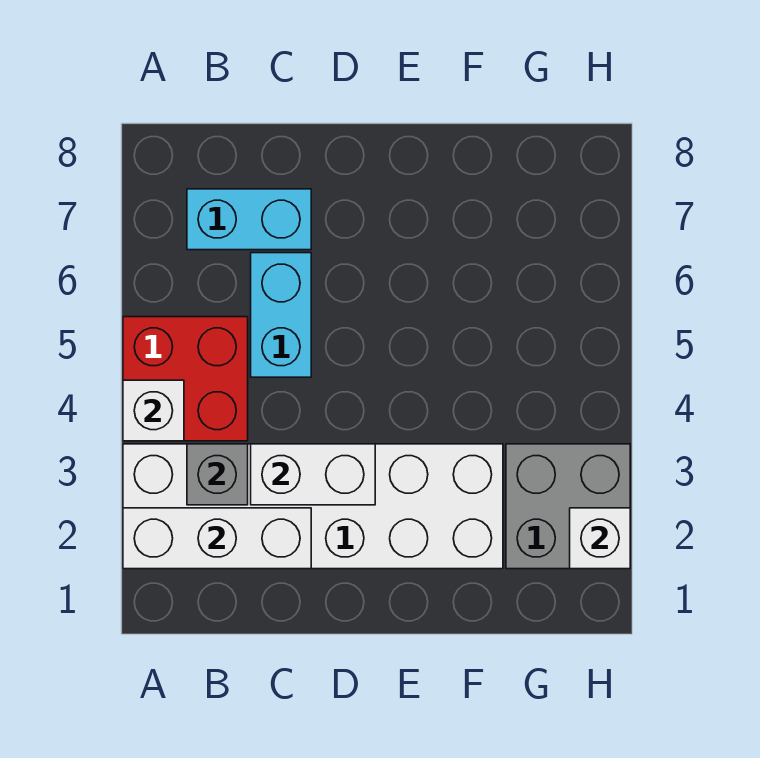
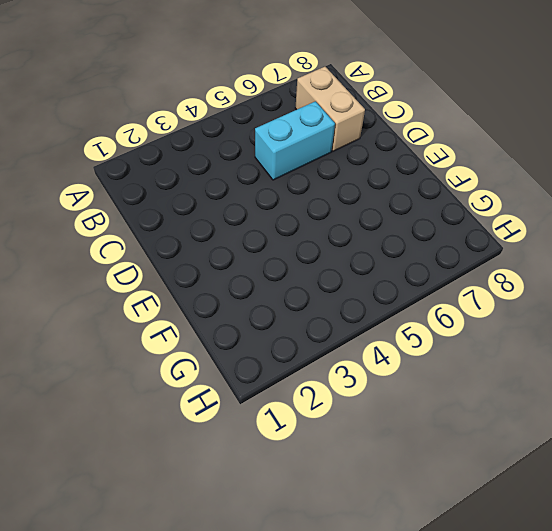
tan 1x2 brick [295,67,365,151] -> cyan 1x2 brick [187,189,311,250]
none -> white 2x6 brick [123,444,503,569]
none -> red 2x2 brick [123,317,248,441]

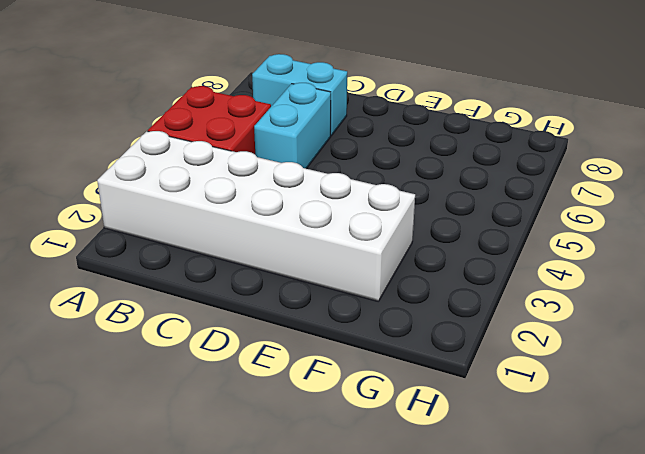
none -> grey 2x2 brick [506,444,630,569]
none -> white 1x3 brick [123,508,311,569]

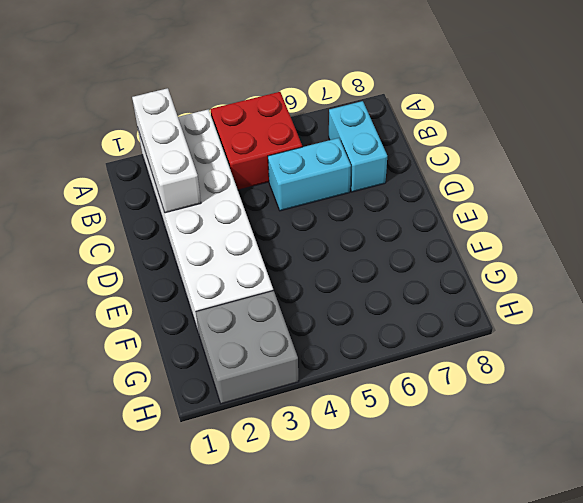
none -> white 1x1 brick [123,380,184,441]
none -> grey 1x1 brick [187,444,248,505]

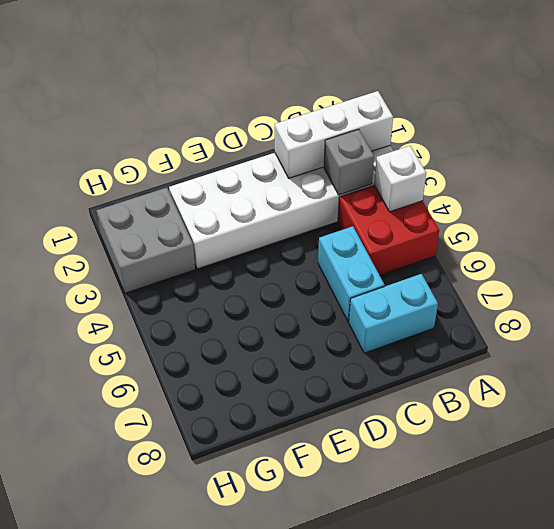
none -> white 1x2 brick [251,444,375,505]
none -> white 1x1 brick [570,508,630,569]

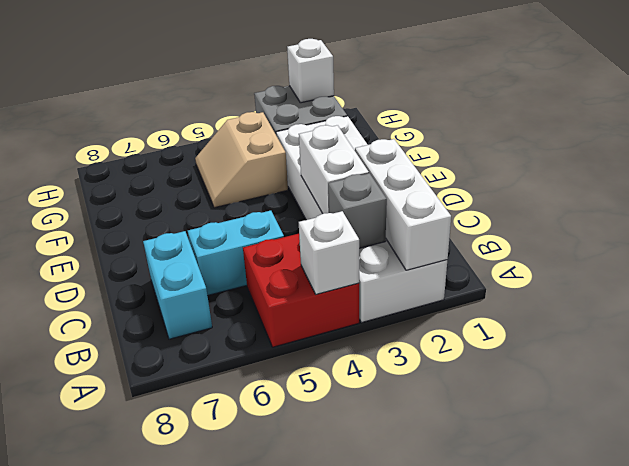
tan 2x2 slope [195,112,288,208] -> none

